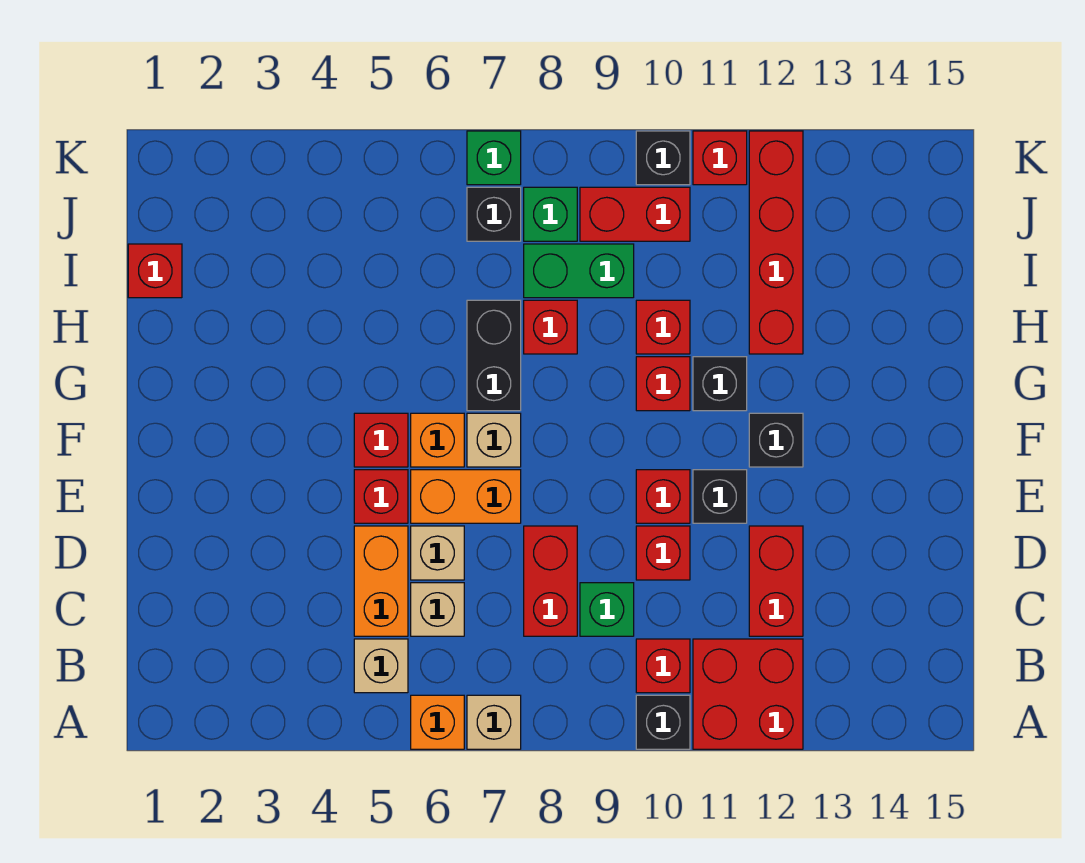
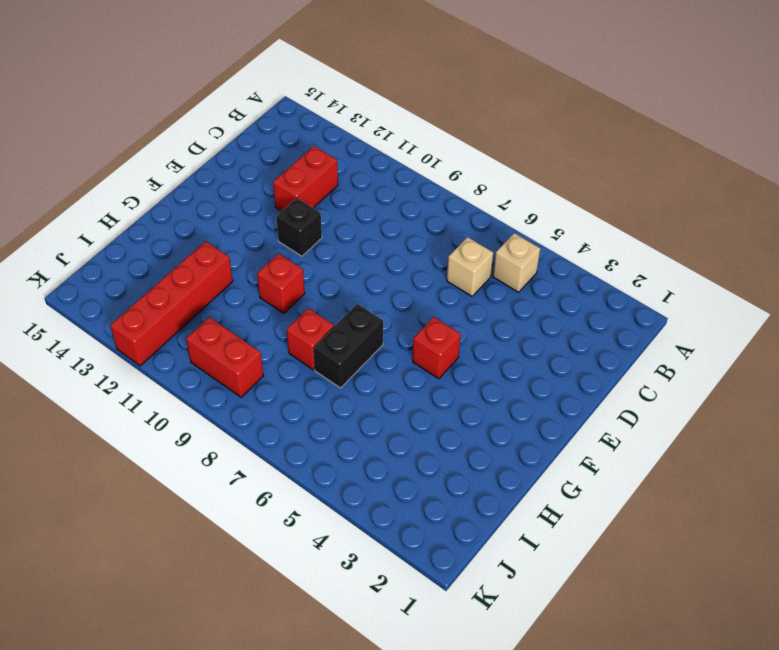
none -> orange 1x1 brick [411,695,464,749]
none -> tan 1x1 brick [467,695,521,749]
none -> black 1x1 brick [636,695,690,749]
none -> red 2x2 brick [693,639,803,749]

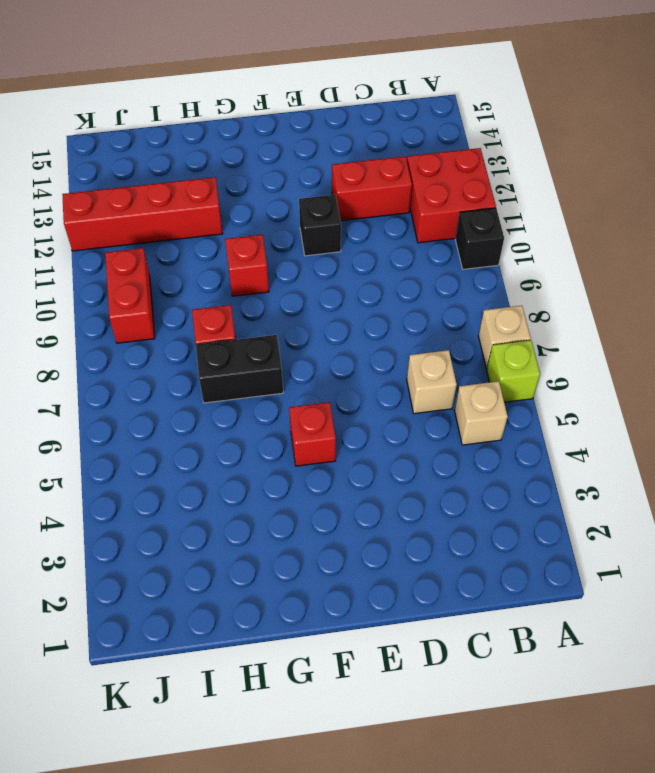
lime 1x1 brick [487,340,540,402] -> orange 1x1 brick [411,695,464,749]
none -> red 1x1 brick [636,639,690,693]
none -> orange 1x2 brick [354,526,408,636]
none -> red 1x2 brick [524,526,577,636]
none -> green 1x1 brick [580,583,634,636]

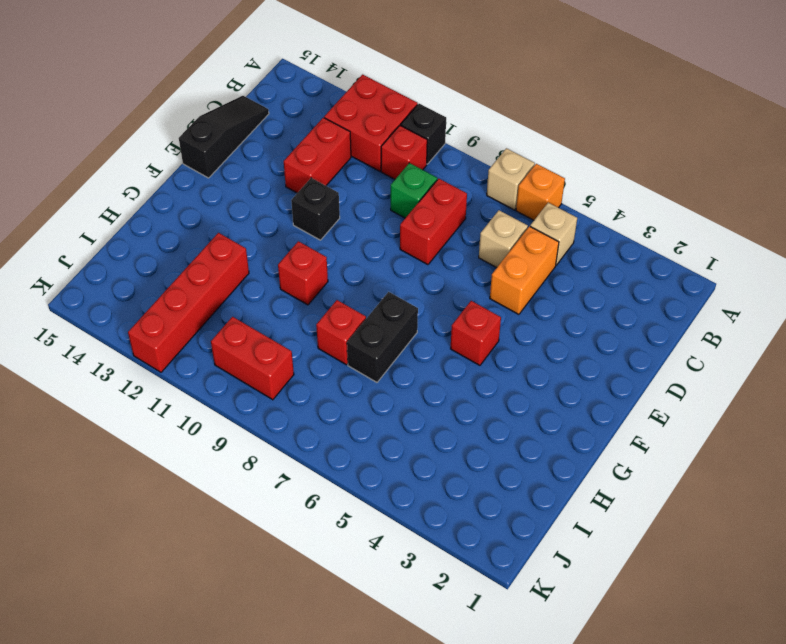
black 1x3 slope [179,96,269,178] -> none
none -> tan 1x1 brick [411,526,464,580]
none -> red 1x1 brick [636,526,690,580]
none -> red 1x1 brick [354,470,408,523]
none -> orange 1x2 brick [411,470,521,523]

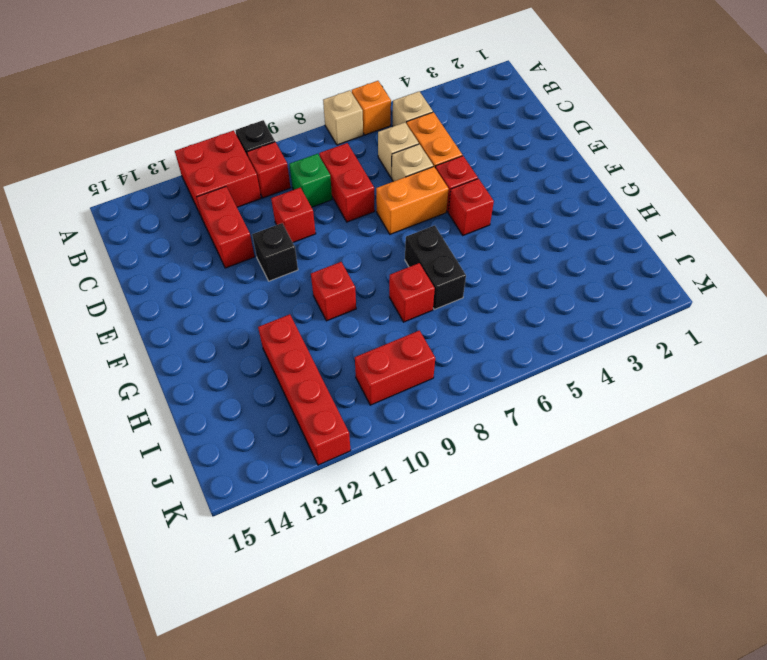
none -> red 1x1 brick [636,470,690,523]
none -> orange 1x1 brick [411,413,464,467]
none -> tan 1x1 brick [467,413,521,467]
none -> black 1x1 brick [749,413,803,467]

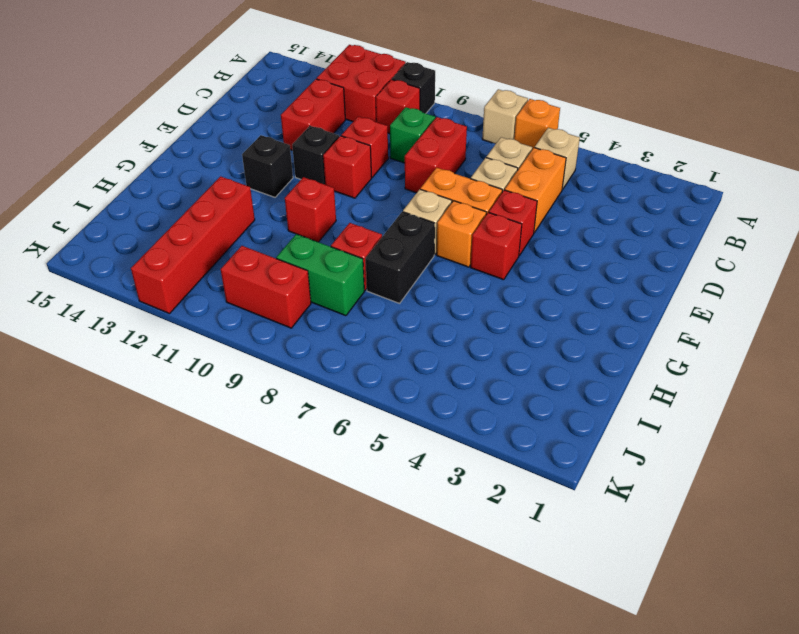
none -> black 1x1 brick [693,357,747,411]
none -> red 1x1 brick [636,300,690,354]
none -> red 1x1 brick [128,244,182,298]
none -> black 1x1 brick [467,187,521,241]

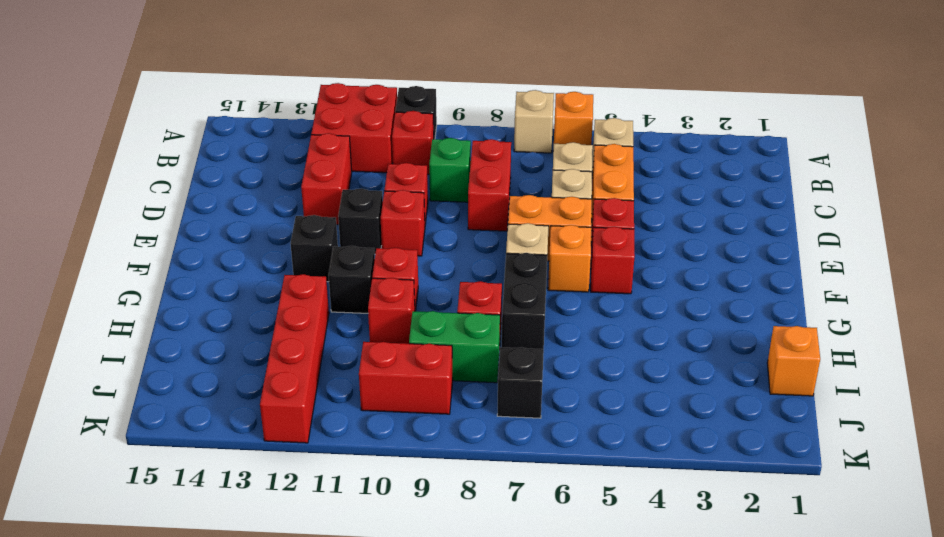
orange 1x1 brick [767,326,820,396] -> red 1x1 brick [128,244,182,298]
none -> green 1x1 brick [524,187,577,241]
none -> green 1x1 brick [467,131,521,185]
none -> black 1x1 brick [636,131,690,185]
none -> red 1x1 brick [693,131,747,185]

